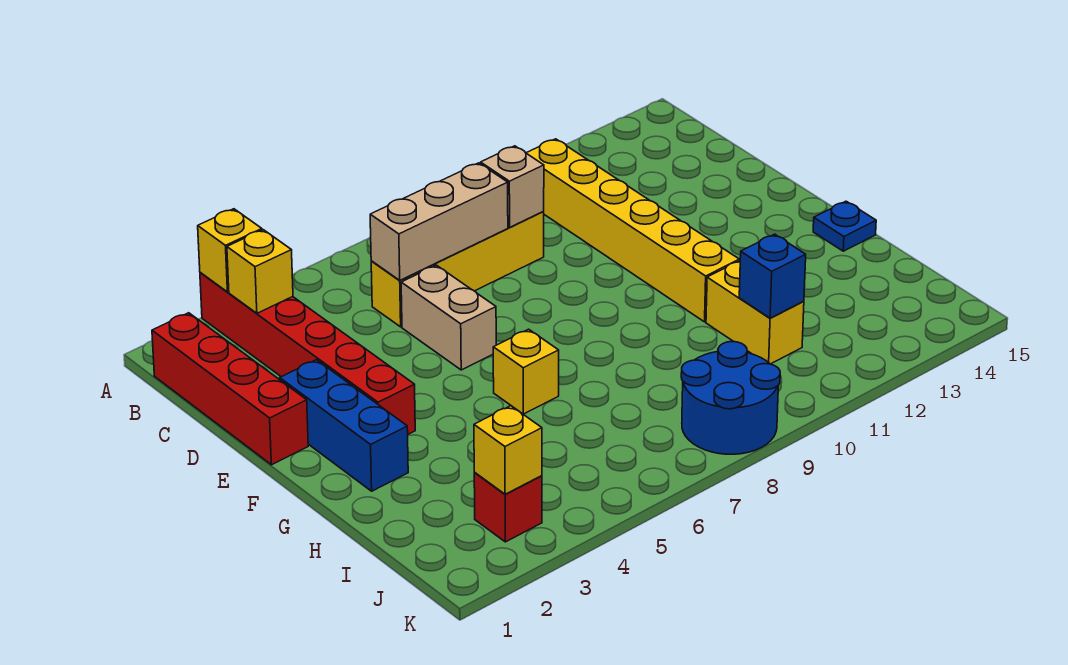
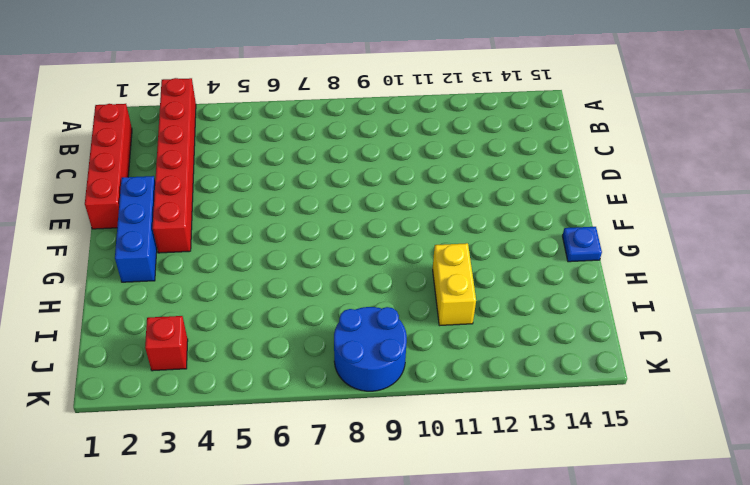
none -> yellow 1x6 brick [527,139,739,322]
none -> yellow 1x4 brick [371,211,544,327]
none -> tan 1x2 brick [401,265,496,370]

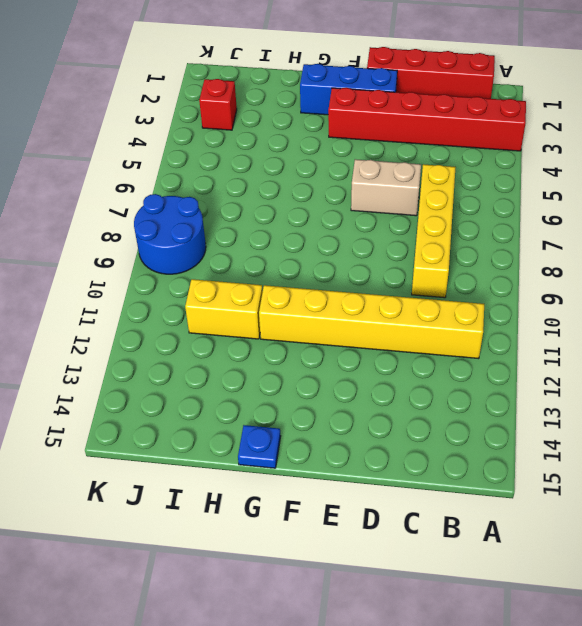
none -> yellow 1x1 brick [493,329,559,414]
none -> yellow 1x1 brick [198,209,262,292]
none -> yellow 1x1 brick [227,230,293,313]

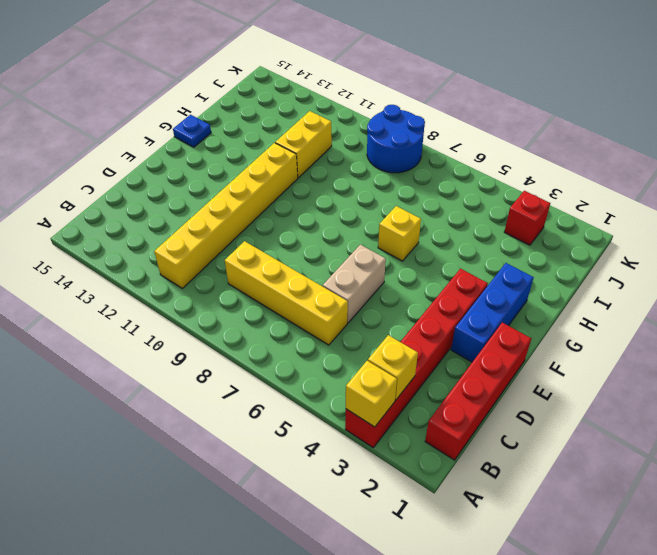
none -> tan 1x3 brick [370,163,508,280]
none -> tan 1x1 brick [481,146,544,227]
none -> blue 1x1 brick [739,234,806,318]

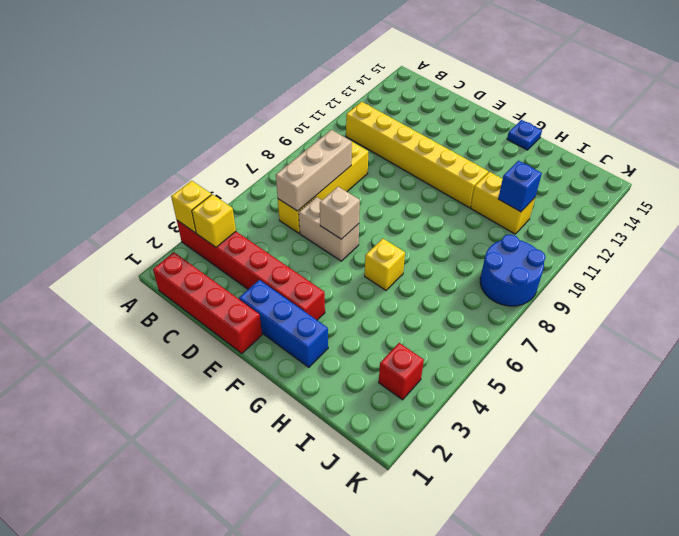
tan 1x1 brick [320,187,360,239] -> tan 1x1 brick moved to [481,146,544,227]
none -> yellow 1x1 brick [474,406,542,494]

